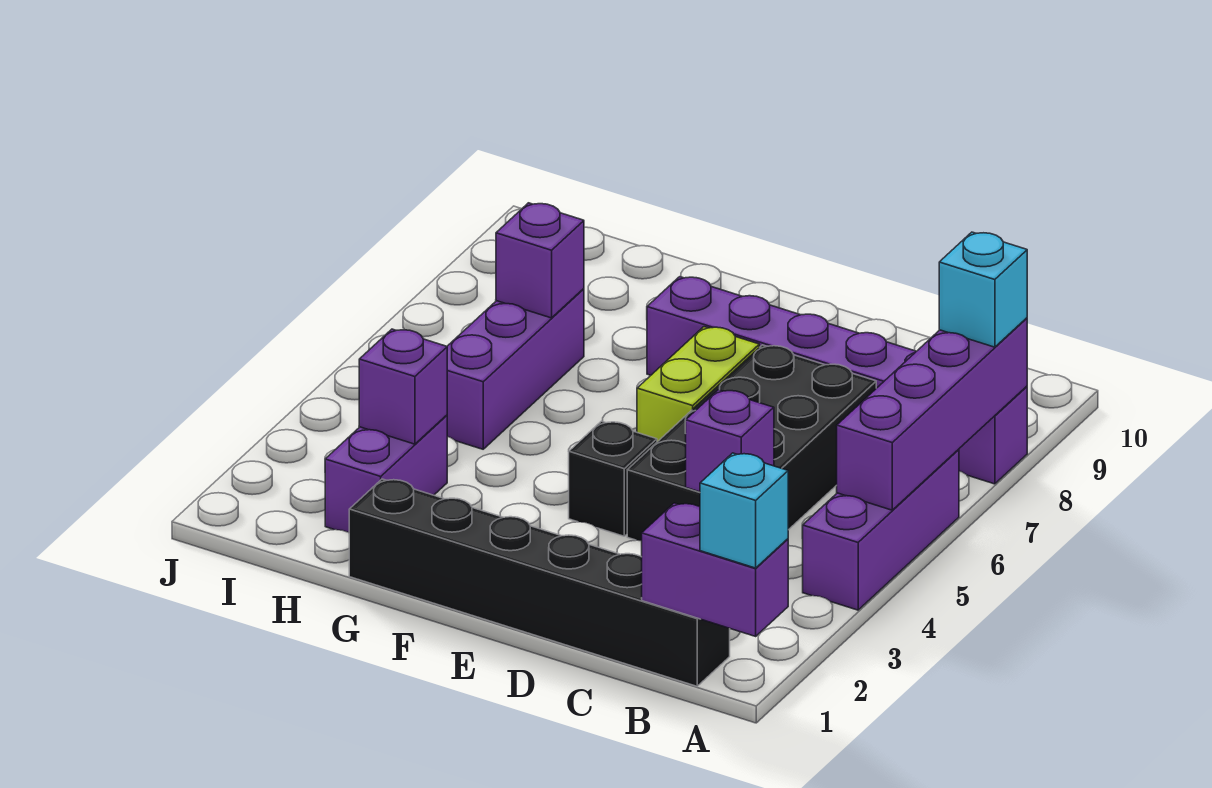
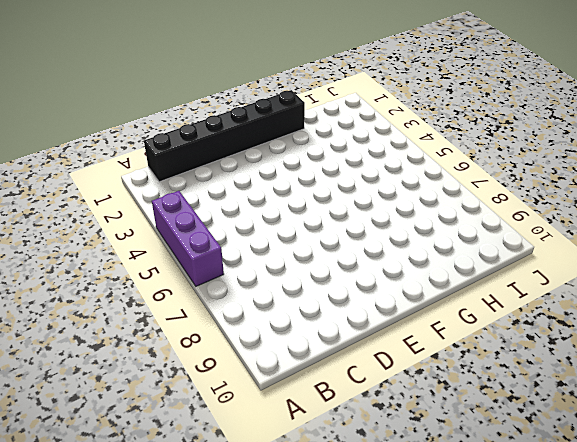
none -> purple 1x6 brick [647,277,1027,484]
none -> black 2x4 brick [627,345,876,541]
none -> black 1x1 brick [569,421,657,536]

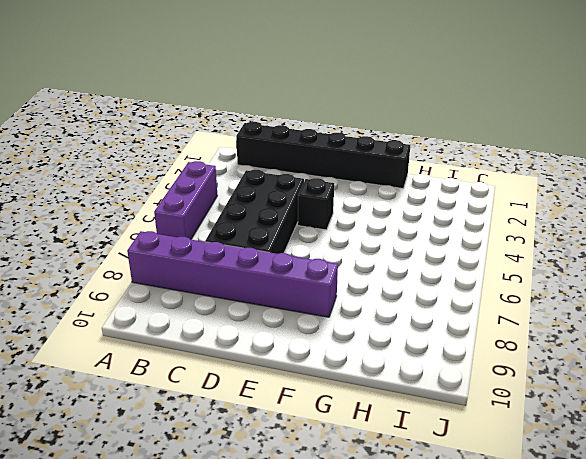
none -> lime 1x2 brick [637,327,759,442]
none -> purple 1x2 brick [325,415,447,532]
none -> purple 1x3 brick [447,289,584,449]

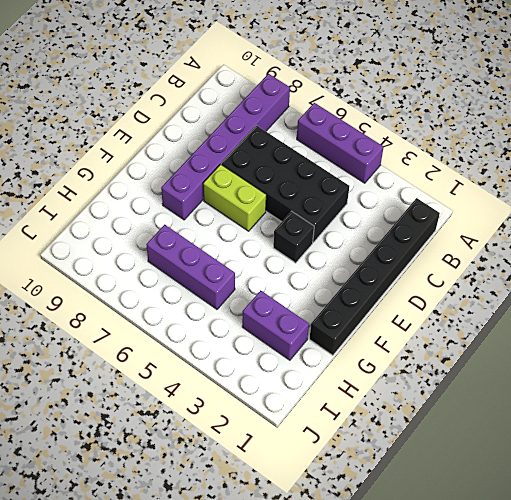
none -> purple 1x2 brick [642,503,788,636]
none -> purple 1x4 brick [837,318,1027,510]
none -> purple 1x1 brick [685,390,774,492]

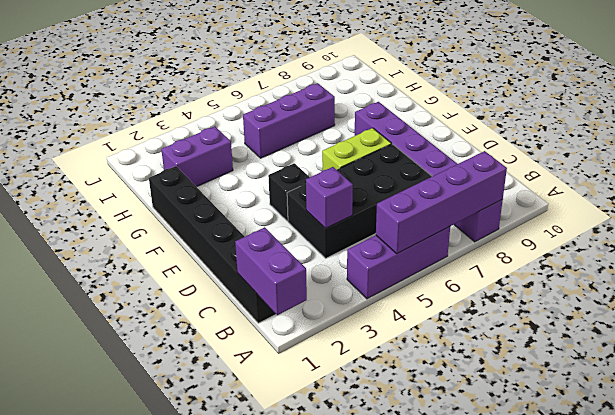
none -> purple 1x1 brick [359,329,447,444]
none -> purple 1x1 brick [496,203,584,318]
none -> cyan 1x1 brick [700,453,788,568]

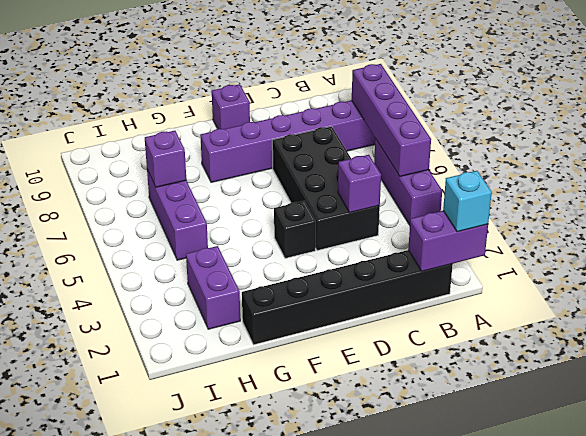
purple 1x1 brick [212,84,250,129] -> purple 1x1 brick moved to [359,329,447,444]
none -> lime 1x2 brick [637,327,759,442]
none -> cyan 1x1 brick [939,232,1027,347]

